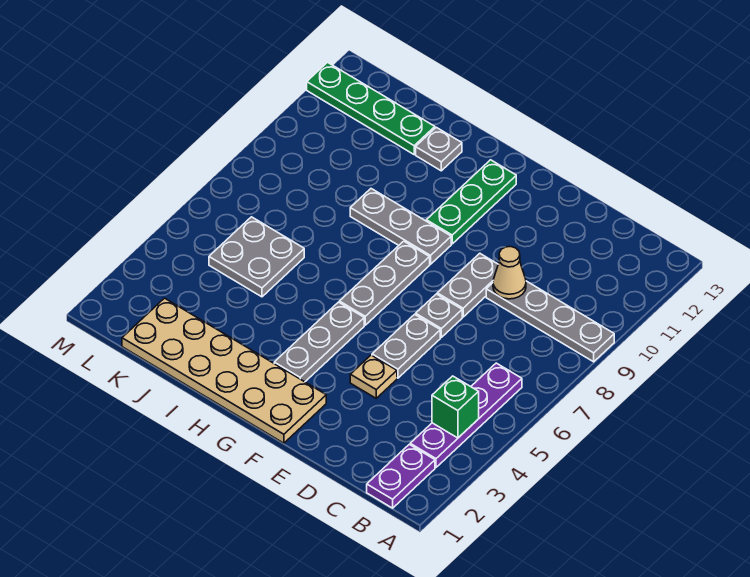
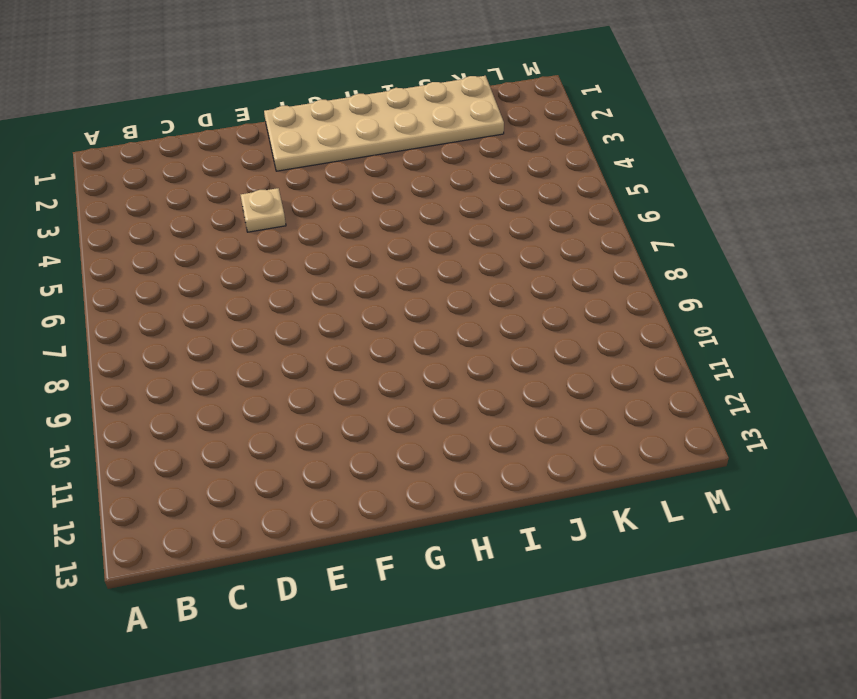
none -> grey 1x4 plate [486,281,614,362]
none -> purple 1x2 plate [367,444,435,508]
none -> purple 1x4 plate [410,363,522,467]

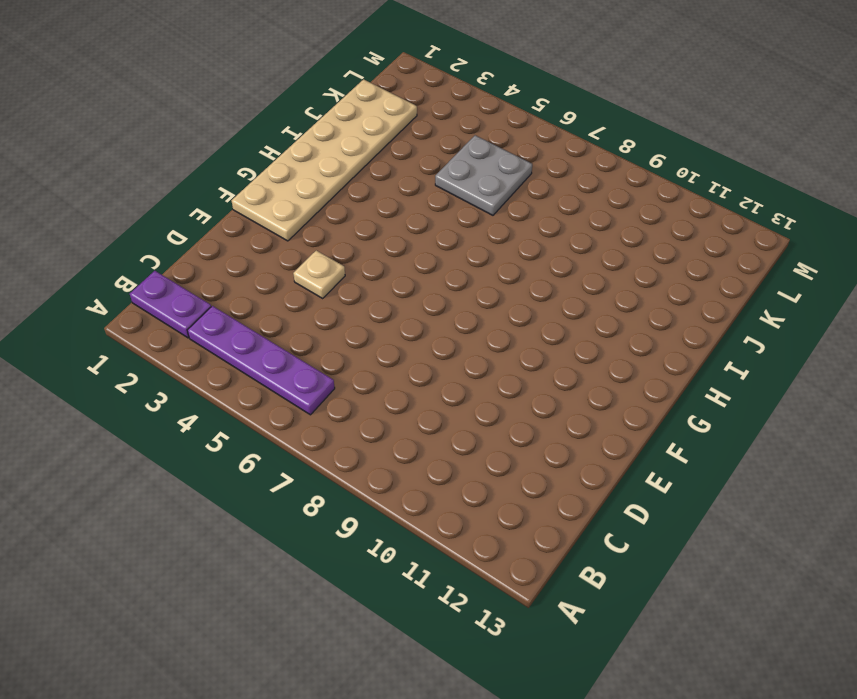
none -> grey 1x4 plate [486,281,614,362]
none -> grey 1x2 plate [372,314,440,378]
none -> grey 1x1 plate [416,294,462,337]

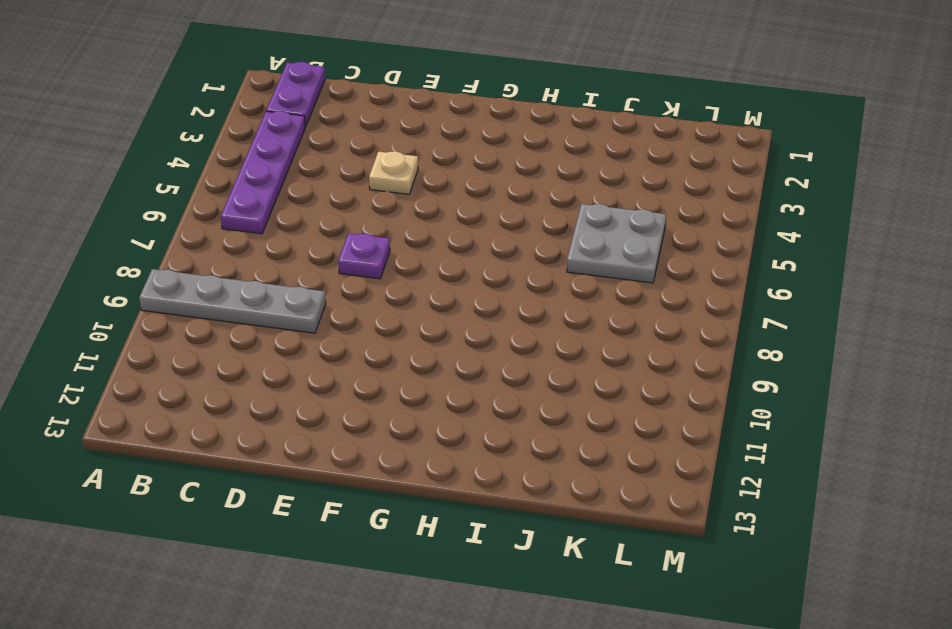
purple 1x1 plate [338,233,390,279] -> grey 1x1 plate [416,294,462,337]
none -> grey 1x2 plate [372,314,440,378]
none -> grey 1x2 plate [437,253,498,317]
none -> tan 2x6 plate [122,298,326,443]

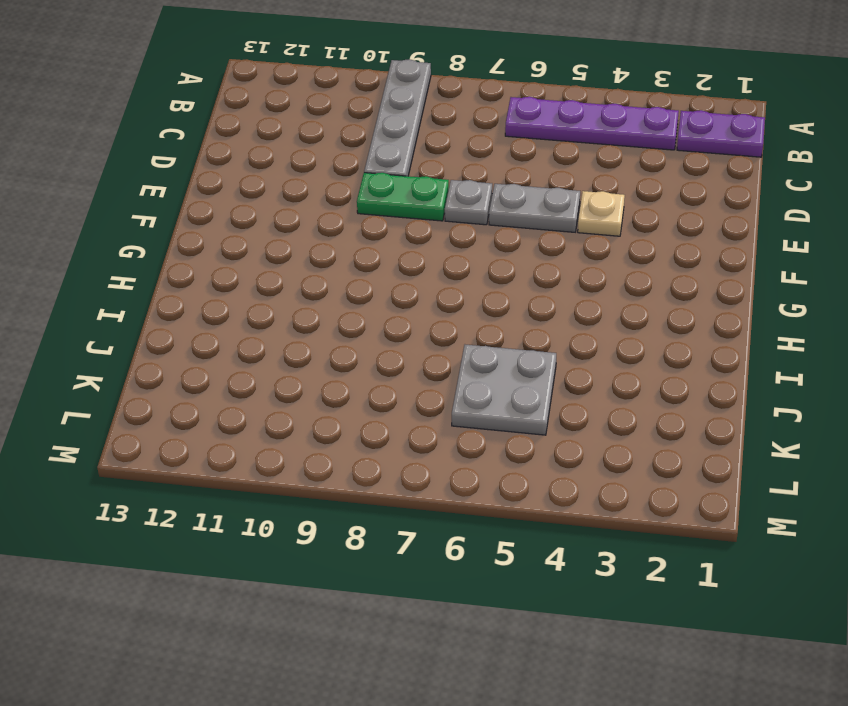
green 1x2 plate [357,173,449,221] -> grey 1x2 plate [437,253,498,317]
none -> tan 2x6 plate [122,298,326,443]
none -> grey 1x3 plate [274,302,364,382]
none -> grey 1x3 plate [339,241,430,325]

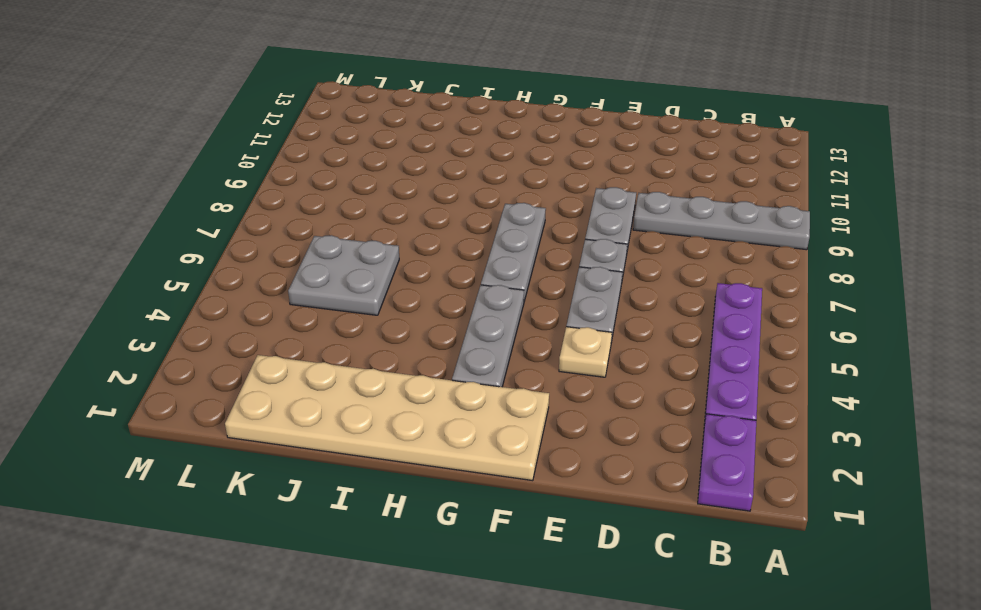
none -> grey 1x3 plate [350,189,451,264]
none -> green 1x3 plate [426,160,516,244]
none -> grey 1x1 plate [416,127,462,171]

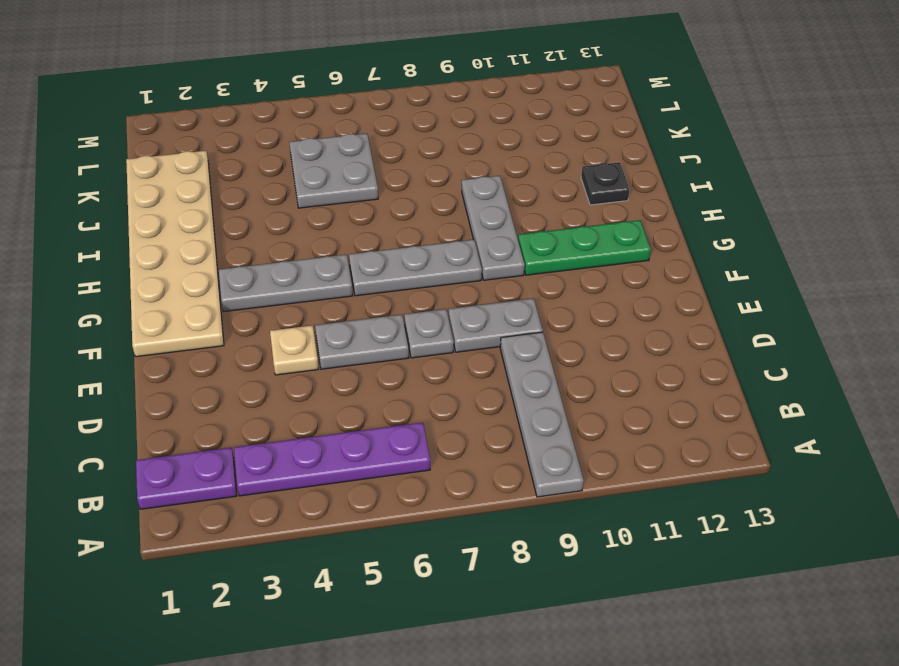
black 1x1 plate [581,162,630,205] -> grey 1x1 plate [416,127,462,171]
none -> green 1x4 plate [307,62,435,154]
none -> green 1x1 brick [432,376,479,438]
none -> tan 1x1 cone [493,247,526,299]

